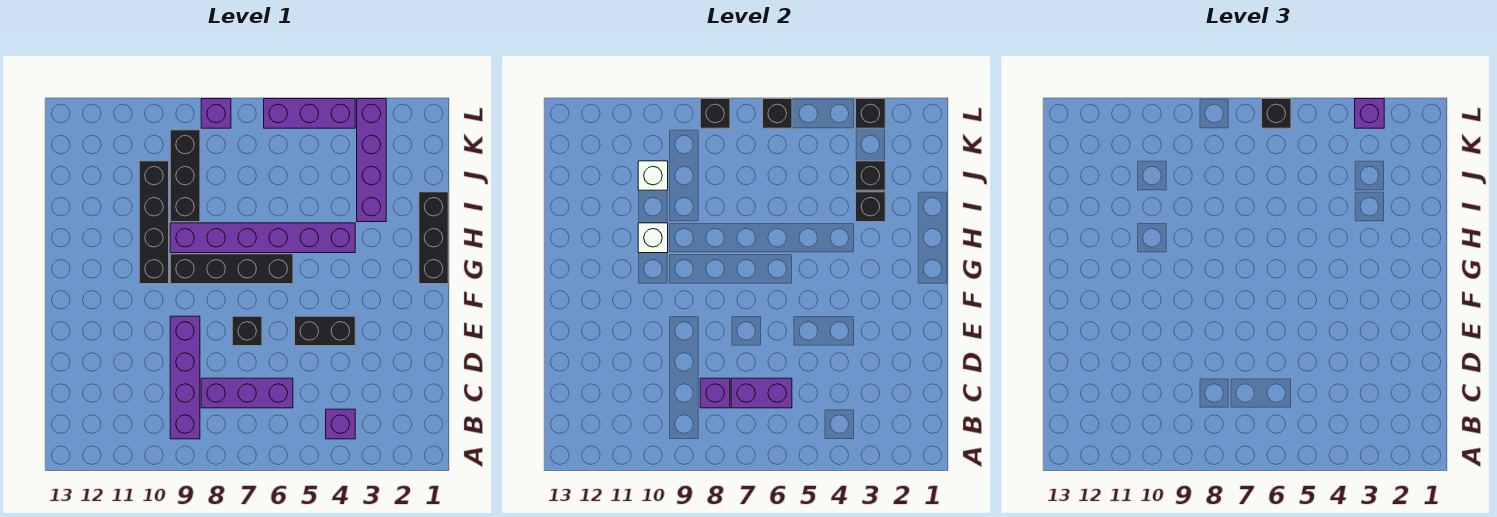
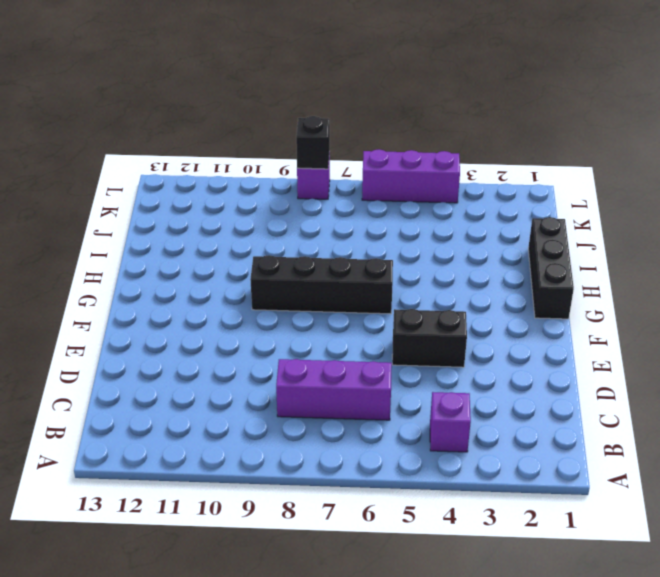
none -> purple 1x4 brick [170,316,200,439]
none -> black 1x1 brick [232,316,262,346]
none -> black 1x4 brick [139,161,169,284]

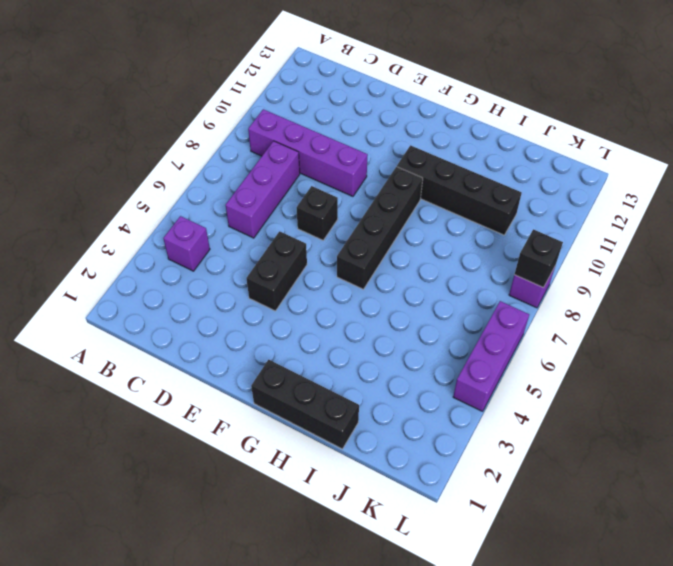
none -> purple 1x6 brick [170,223,355,253]
none -> purple 1x4 brick [357,99,386,222]
none -> black 1x3 brick [170,130,200,222]

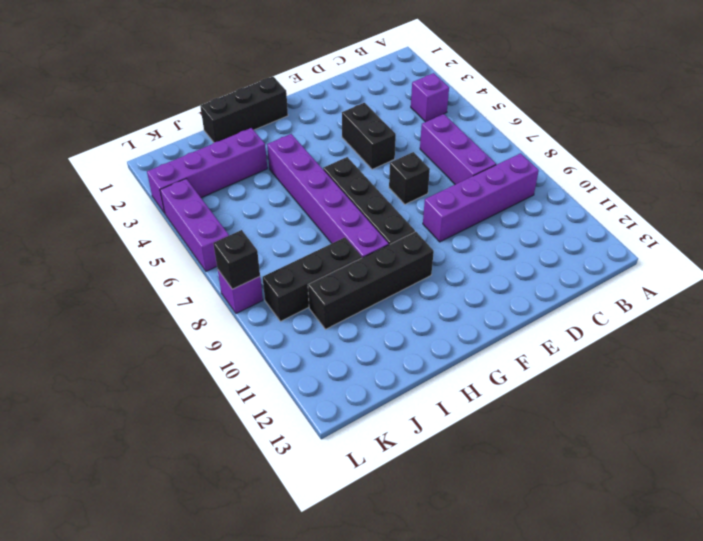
none -> purple 1x2 brick [731,378,792,408]
none -> purple 1x1 brick [700,378,730,408]
none -> white 1x1 brick [638,223,668,253]

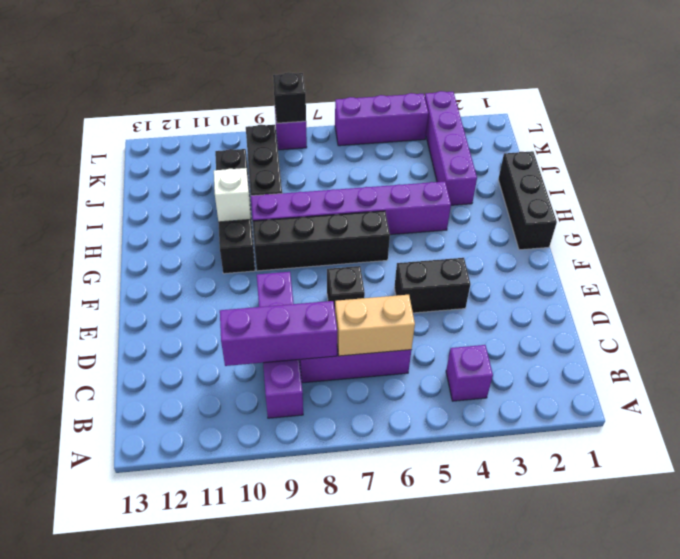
tan 1x2 brick [335,295,415,356] -> purple 1x2 brick [731,378,792,408]
purple 1x3 brick [220,301,337,366] -> purple 1x1 brick [700,378,730,408]
none -> black 1x1 brick [856,192,885,222]
none -> black 1x1 brick [856,161,885,190]
none -> white 1x1 brick [638,161,668,190]

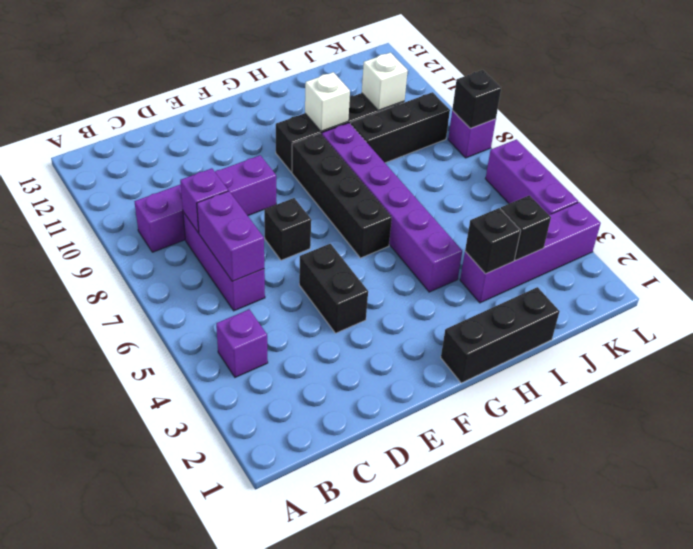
none -> black 1x1 brick [856,99,885,128]
none -> black 1x1 brick [763,99,792,128]
none -> purple 1x1 brick [1355,99,1384,128]

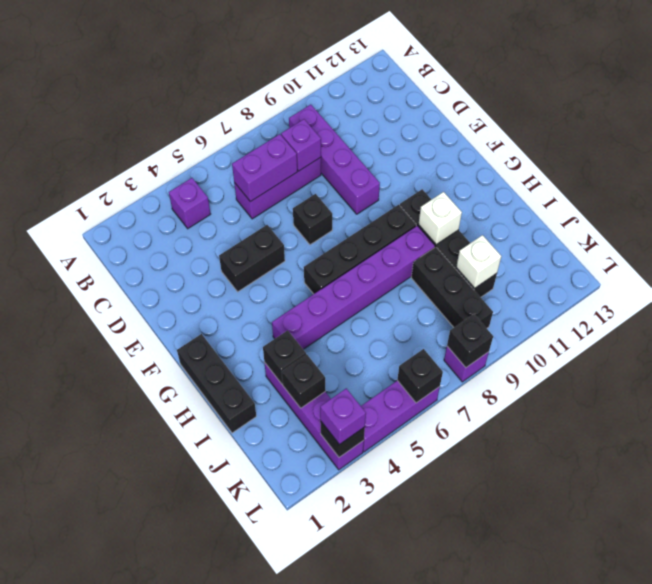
none -> black 1x1 brick [1262,99,1291,128]

